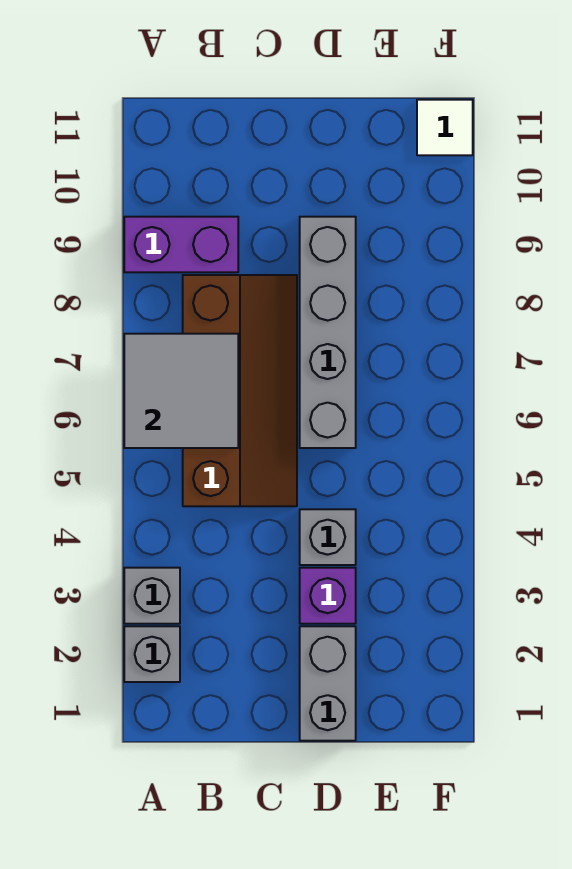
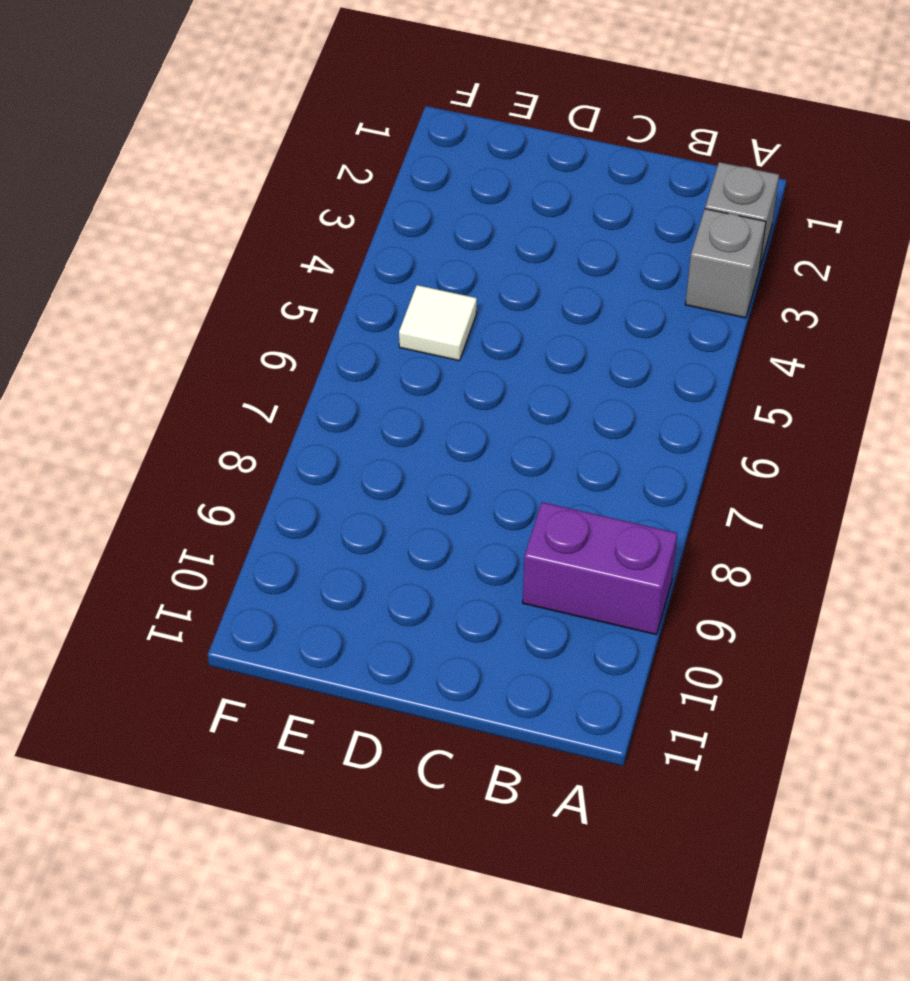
white 1x1 tile [399,285,477,361] -> white 1x1 tile moved to [417,100,473,155]
none -> brown 2x4 slope [183,275,297,506]
none -> grey 1x2 brick [300,626,356,741]

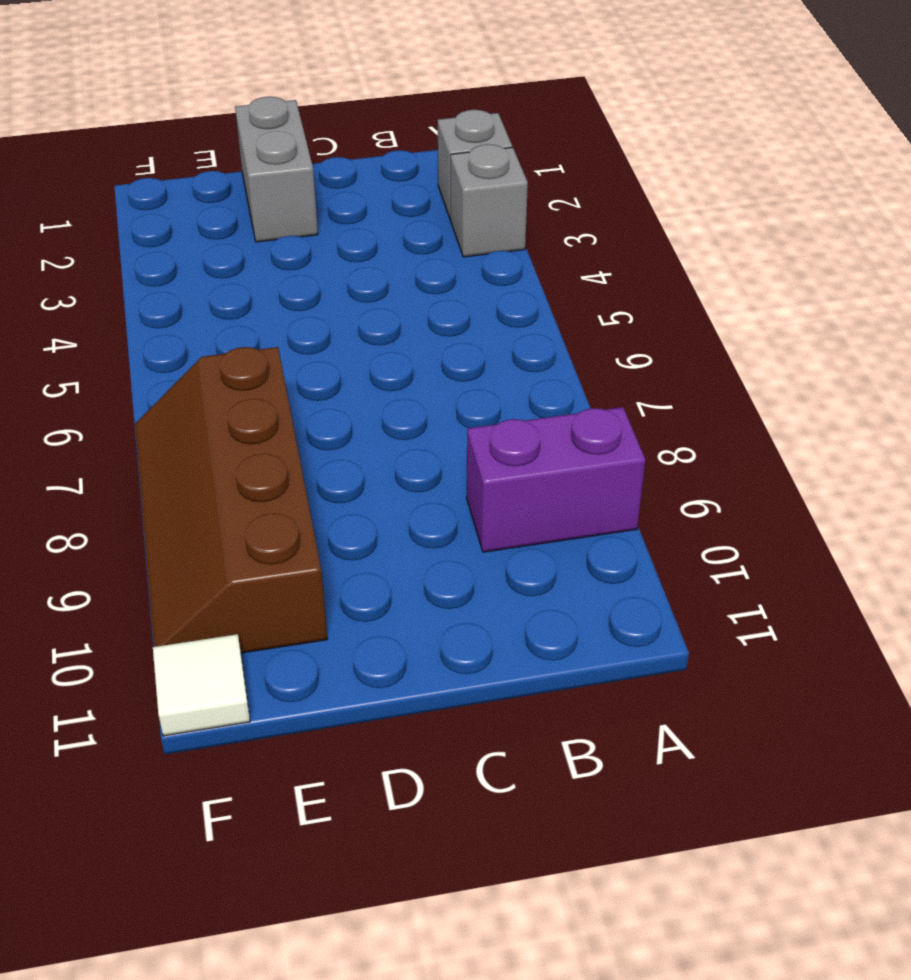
brown 2x4 slope [135,347,327,653] -> brown 2x4 slope moved to [183,275,297,506]
none -> purple 1x1 brick [300,568,356,624]
none -> grey 1x1 brick [300,509,356,565]

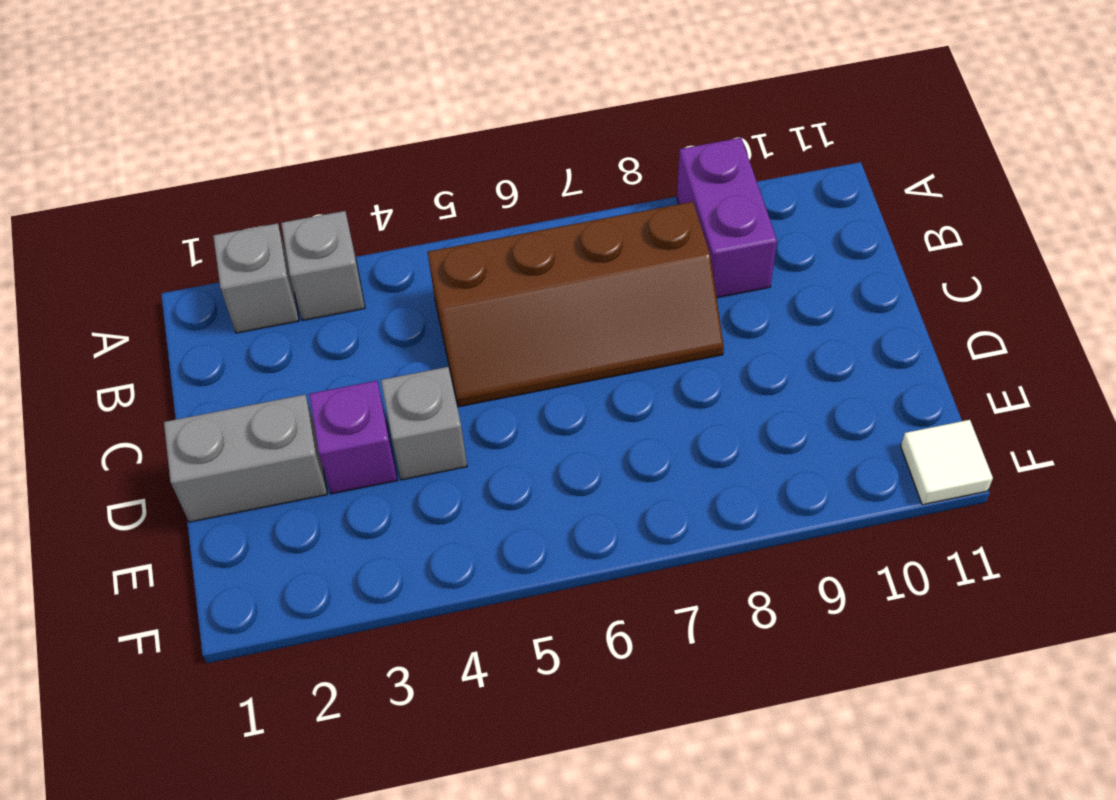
none -> grey 1x4 brick [300,217,356,448]
none -> grey 2x2 tile [124,334,238,448]

